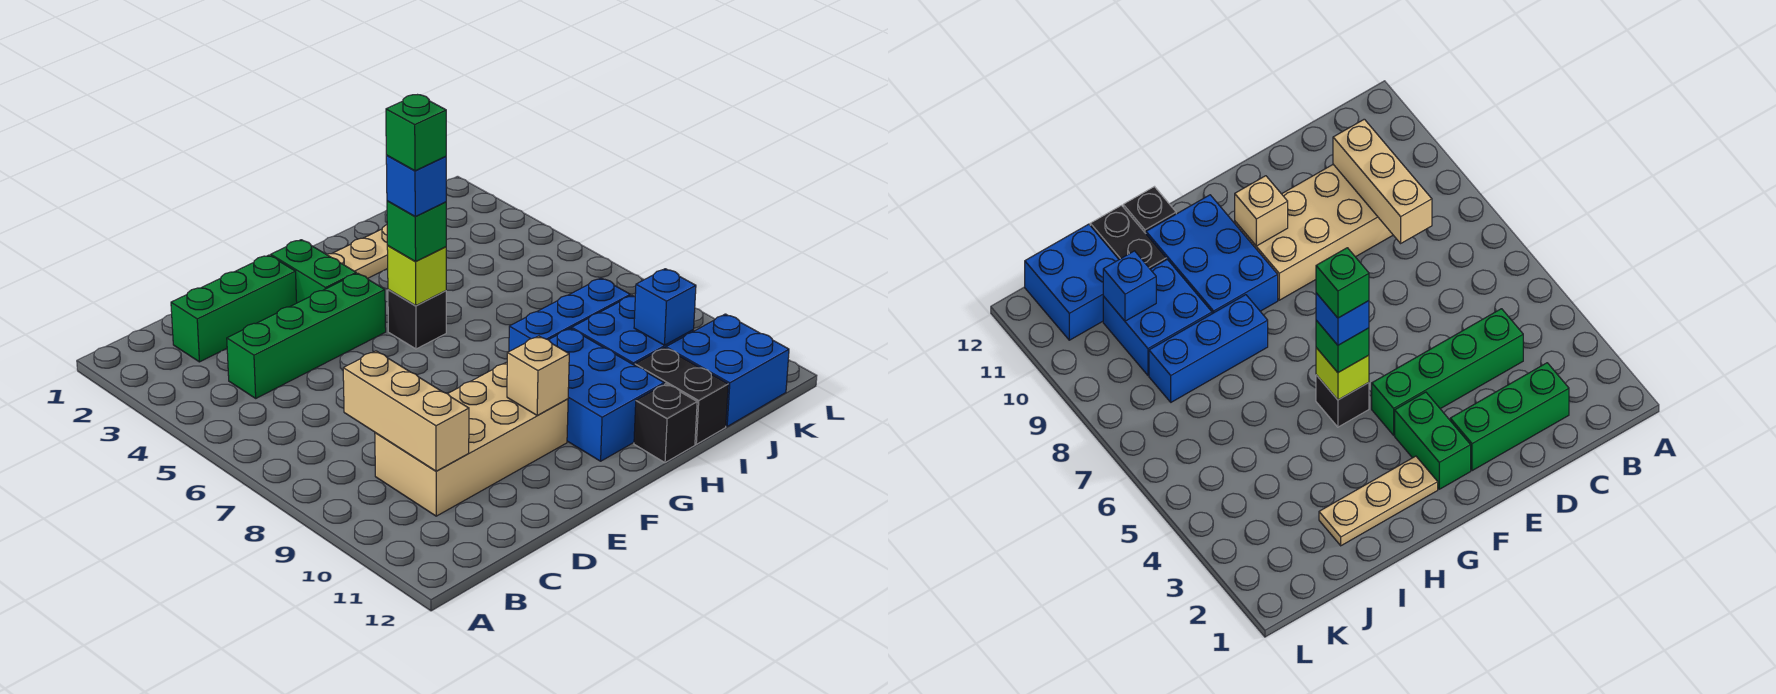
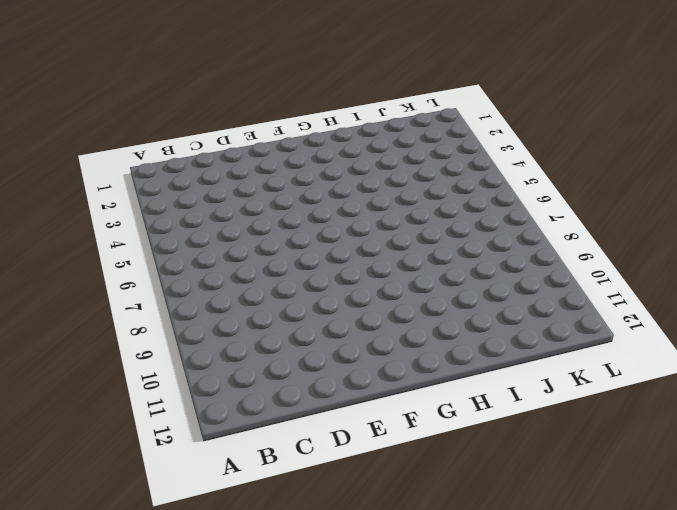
none -> green 1x3 brick [171,255,297,362]
none -> green 1x4 brick [227,273,386,398]
none -> tan 2x4 brick [375,362,568,516]

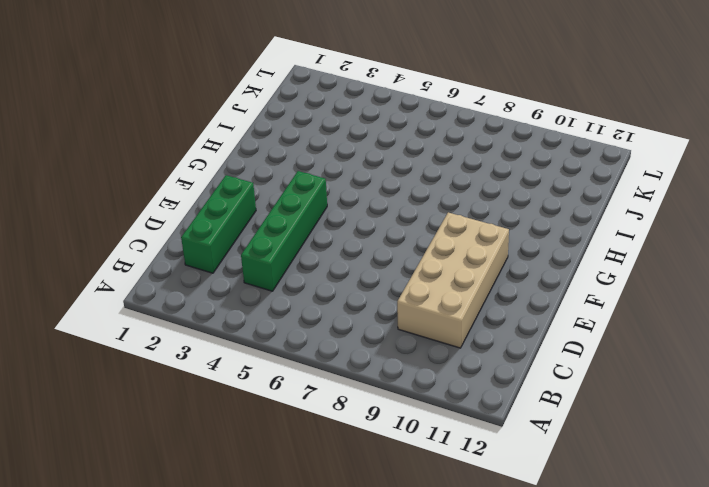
none -> green 1x2 brick [271,240,356,303]
none -> tan 1x3 plate [327,225,388,279]
none -> black 1x1 brick [388,289,446,349]

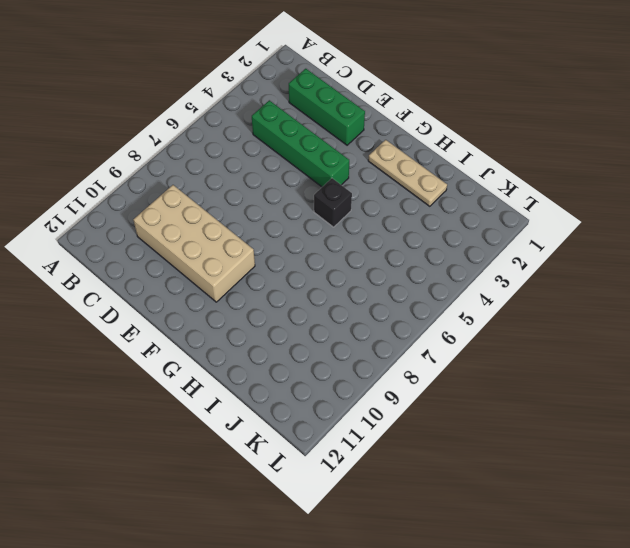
none -> green 1x2 brick [271,240,356,303]
none -> blue 2x3 brick [549,328,664,461]
none -> blue 1x3 brick [509,278,630,351]

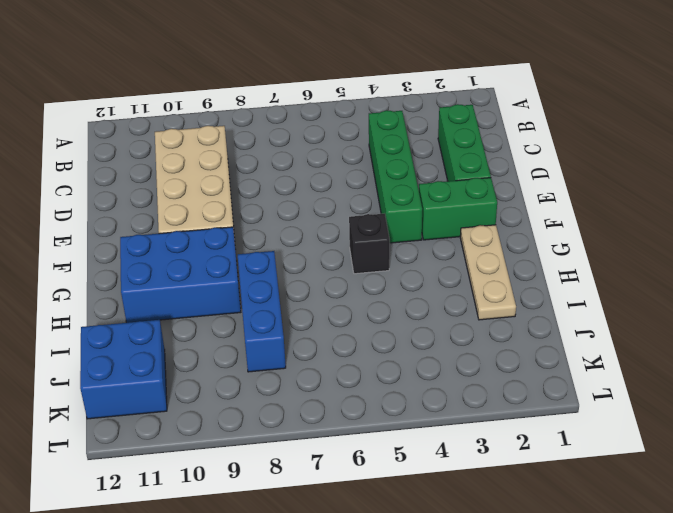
none -> black 1x1 brick [634,384,697,463]
none -> blue 2x2 brick [572,295,694,365]
none -> black 1x2 brick [635,348,728,444]

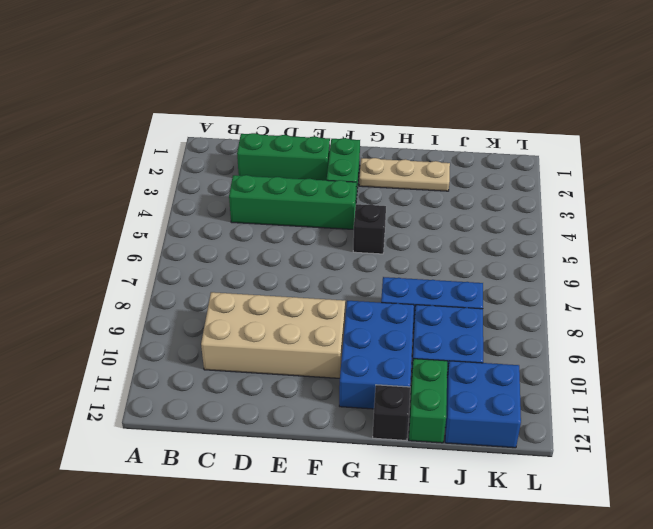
green 1x2 brick [409,359,447,443] -> black 1x2 brick [635,348,728,444]
none -> tan 1x3 brick [343,351,469,471]
none -> tan 1x1 brick [507,336,569,415]
none -> lime 1x1 brick [387,246,446,306]

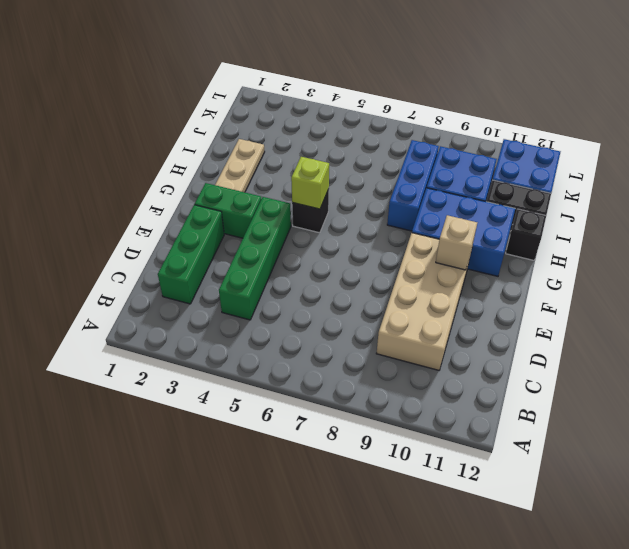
none -> tan 1x3 brick [343,351,469,471]
none -> blue 1x1 brick [634,269,696,345]
none -> green 1x1 brick [387,201,446,261]

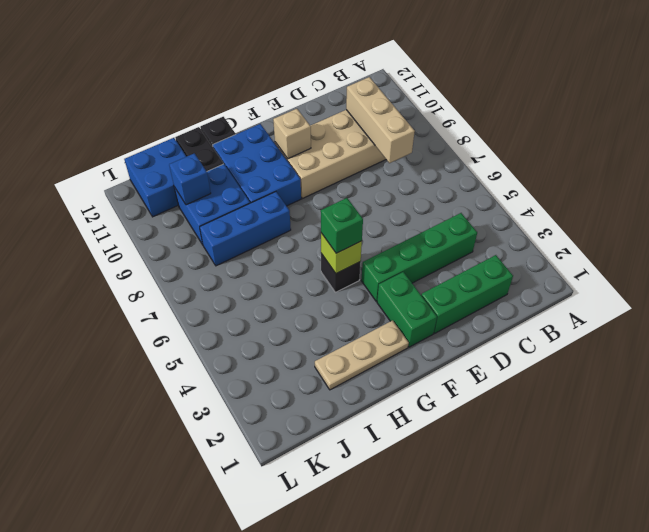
none -> blue 1x1 brick [386,156,446,216]
none -> green 1x1 brick [386,95,446,171]

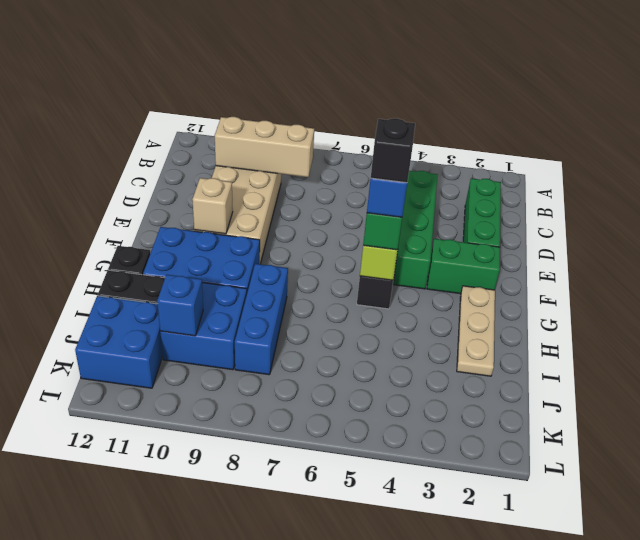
black 1x1 brick [371,118,415,183] -> green 1x1 brick [386,95,446,171]

